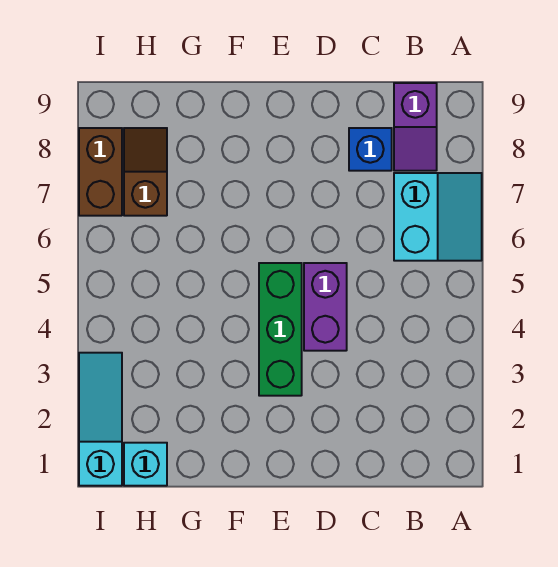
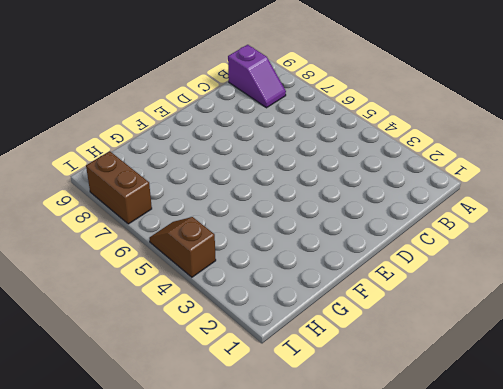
brown 1x2 slope [149,217,216,277] -> brown 1x2 slope moved to [124,128,167,216]
none -> cyan 2x2 slope [394,173,482,261]
none -> blue 1x1 brick [349,128,392,171]

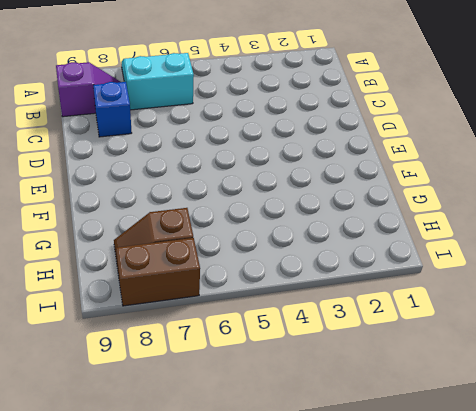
none -> purple 1x2 brick [304,263,347,351]
none -> green 1x3 brick [259,263,302,396]

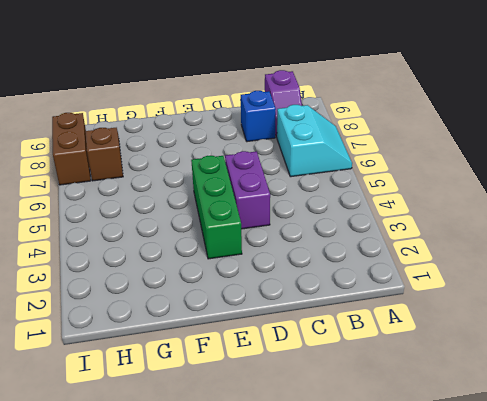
none -> cyan 1x1 brick [124,443,167,486]
none -> cyan 1x3 slope [79,353,122,486]

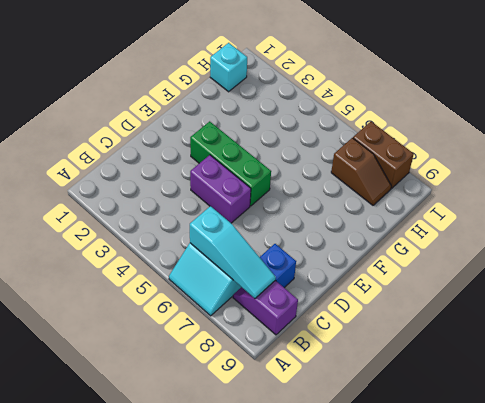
cyan 1x3 slope [190,206,276,298] -> cyan 1x3 slope moved to [79,353,122,486]

